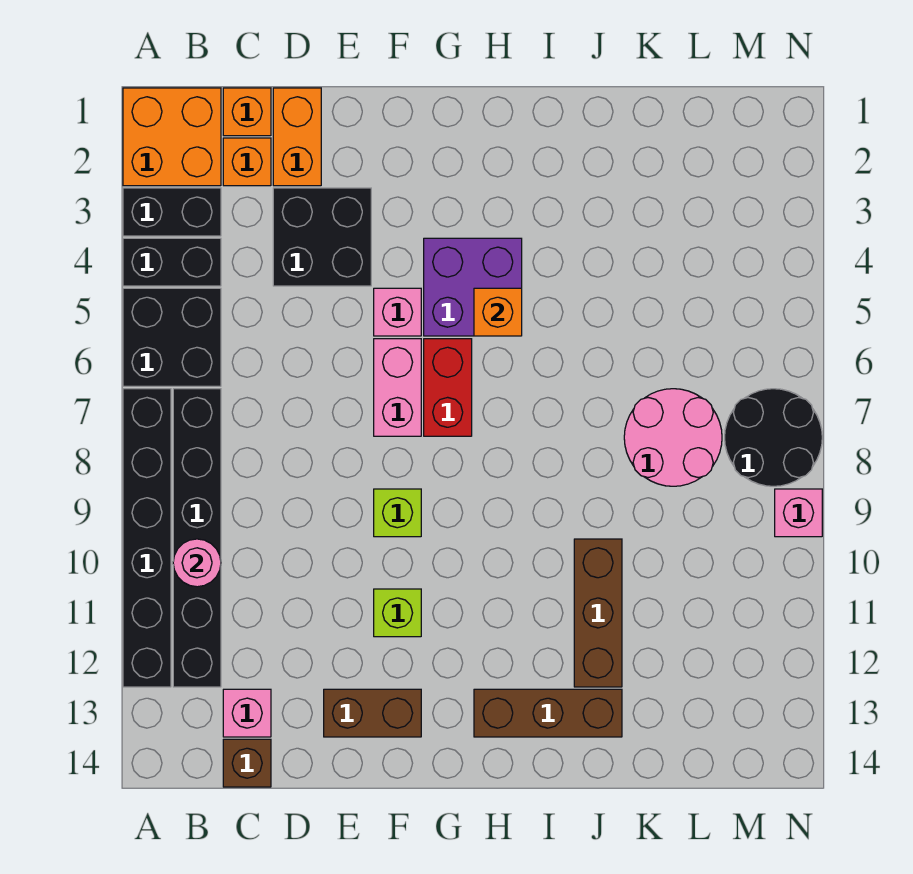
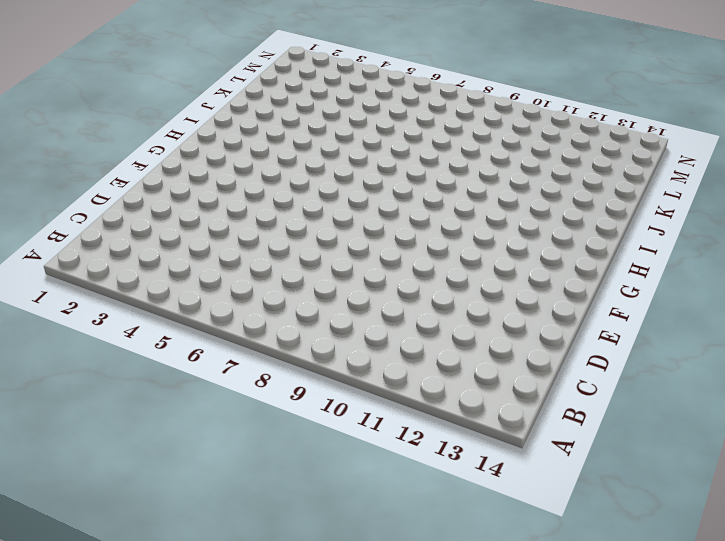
none -> orange 2x2 brick [123,88,221,186]
none -> black 1x2 brick [123,188,221,236]
none -> black 1x2 brick [123,238,221,286]

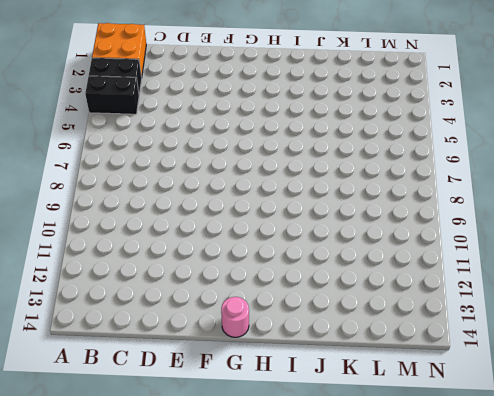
pink 1x1 round brick [221,297,249,337] -> pink 1x1 round brick moved to [173,539,221,587]
none -> black 2x2 brick [123,288,221,386]
none -> black 1x6 brick [123,389,171,687]
none -> black 1x6 brick [173,389,221,687]

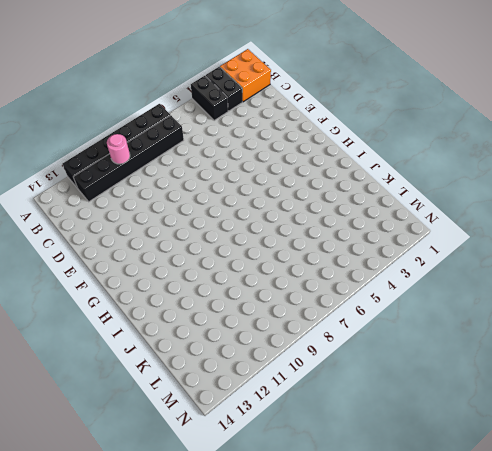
none -> black 2x2 brick [123,288,221,386]
none -> orange 1x1 brick [223,88,271,136]
none -> orange 1x1 brick [223,138,271,186]

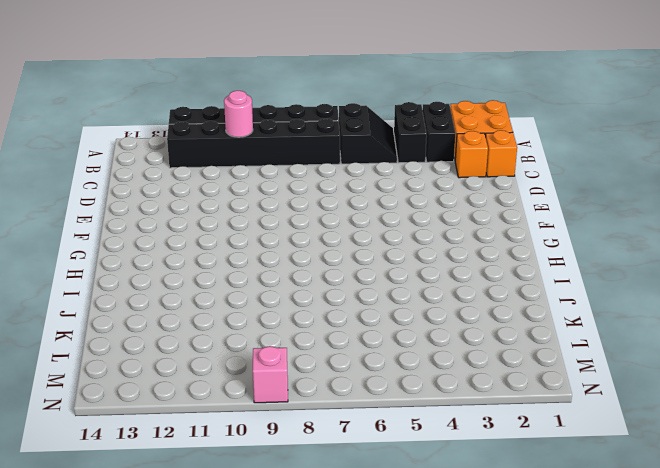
black 2x2 slope [339,103,397,164] -> black 2x2 brick [123,288,221,386]
none -> pink 1x1 brick [223,689,271,737]
none -> brown 1x1 brick [223,739,271,787]
none -> orange 1x2 brick [273,88,321,186]

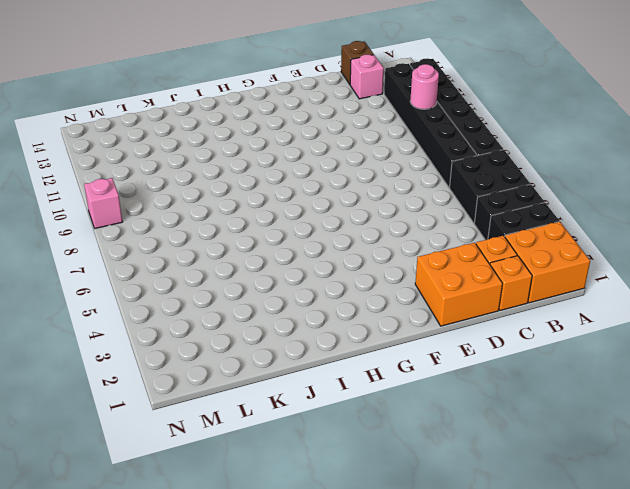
orange 2x2 brick [415,243,503,326] -> orange 1x2 brick [273,88,321,186]
none -> black 2x2 brick [273,188,371,286]
none -> brown 1x2 brick [324,689,421,737]
none -> pink 1x1 brick [374,288,421,336]

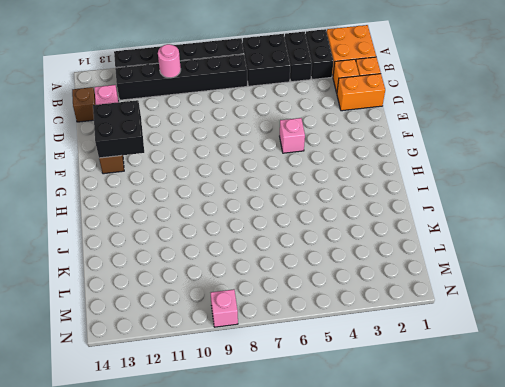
black 2x2 brick [93,100,144,158] -> black 2x2 brick moved to [273,188,371,286]
none -> pink 1x2 brick [374,339,421,436]
none -> lime 1x1 brick [374,489,421,537]
none -> lime 1x1 brick [374,589,421,637]

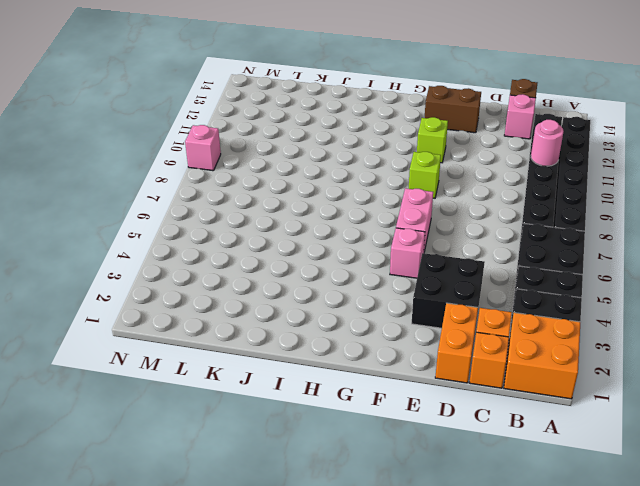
none -> purple 2x2 brick [424,238,522,336]
none -> red 1x2 brick [424,339,472,436]
none -> brown 1x3 brick [474,689,622,737]

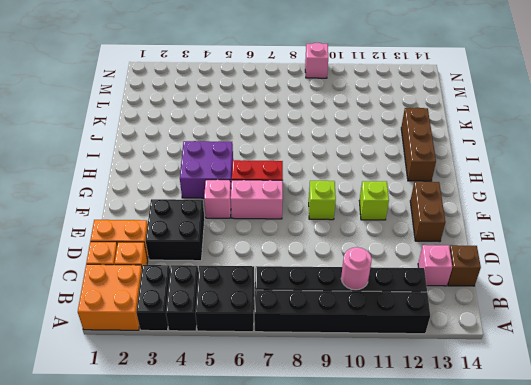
none -> brown 1x3 brick [574,539,622,687]
none -> pink 2x2 round brick [624,389,722,486]
none -> black 2x2 round brick [725,389,822,486]

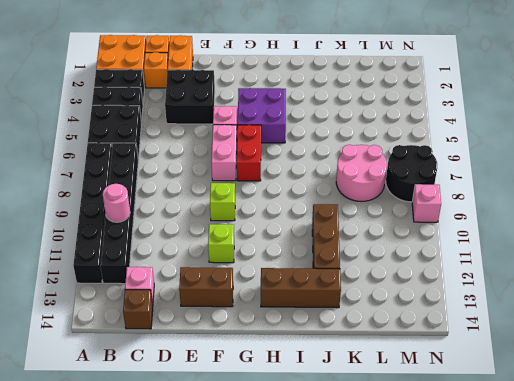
none -> orange 1x1 brick [474,288,522,336]

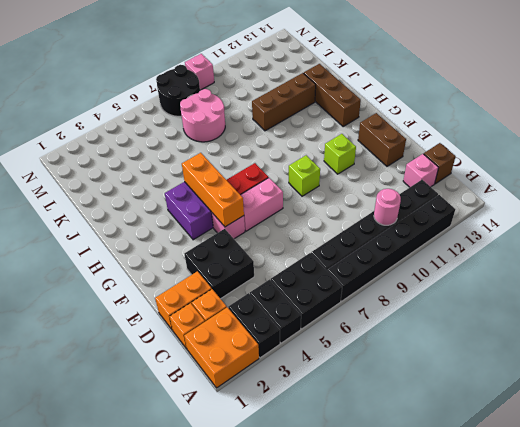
orange 1x3 brick [182,153,244,227] -> orange 1x1 brick [474,288,522,336]

